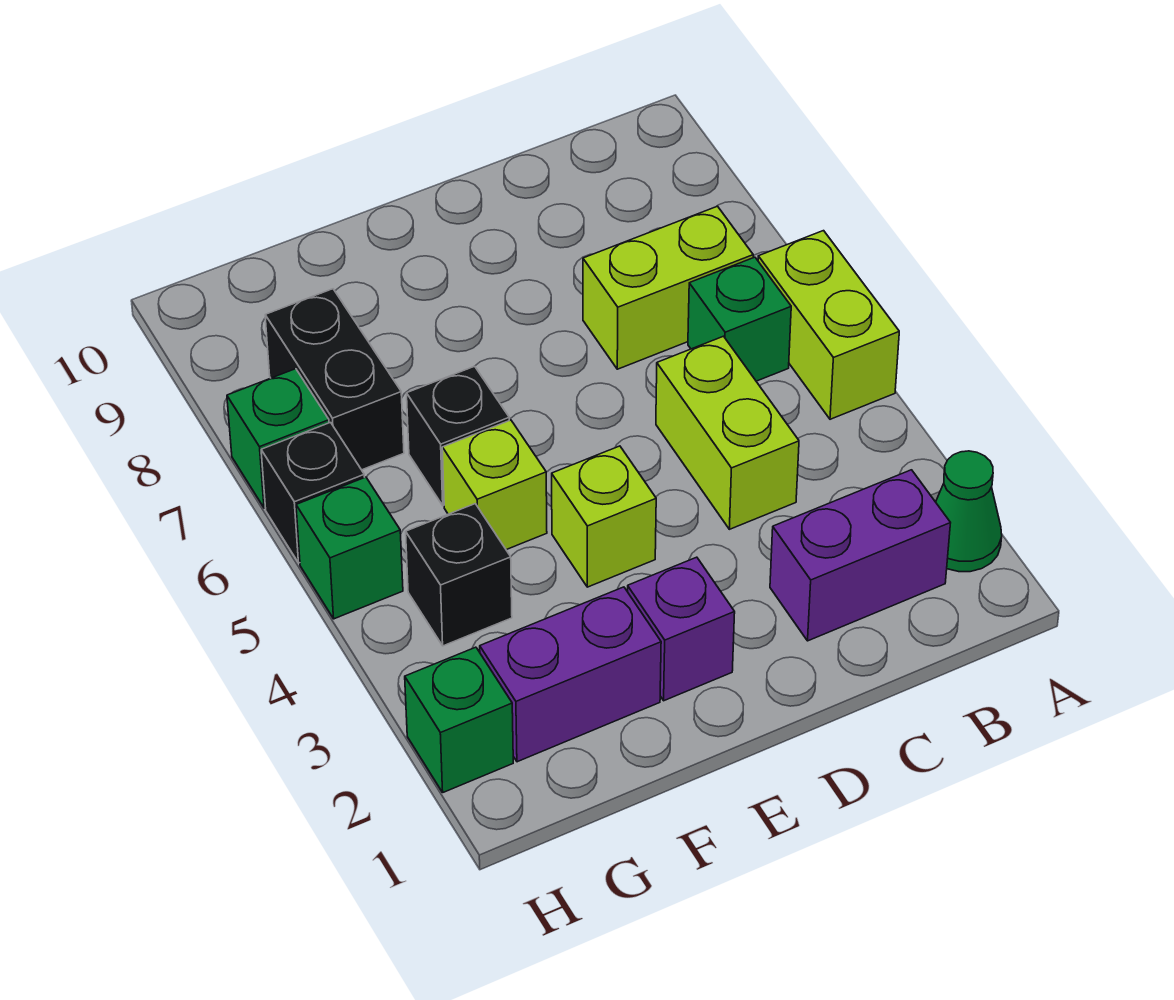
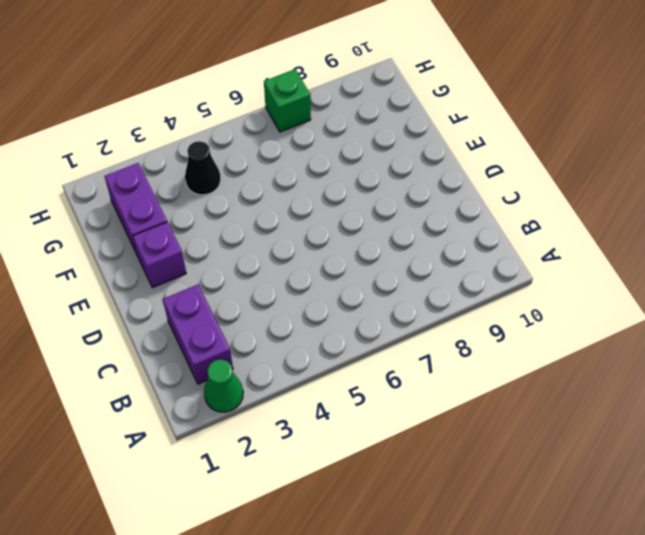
black 1x1 cone [185,141,221,195] -> black 1x1 brick [406,504,512,646]
none -> lime 1x2 brick [758,231,899,419]
none -> green 1x1 brick [688,257,791,381]
none -> lime 1x2 brick [583,206,753,369]

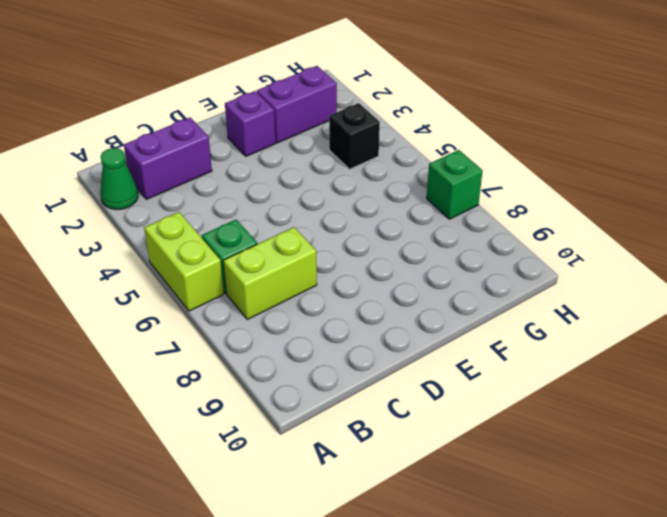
none -> lime 1x2 brick [656,336,799,529]
none -> lime 1x1 brick [552,446,656,587]
none -> lime 1x1 brick [442,420,547,550]

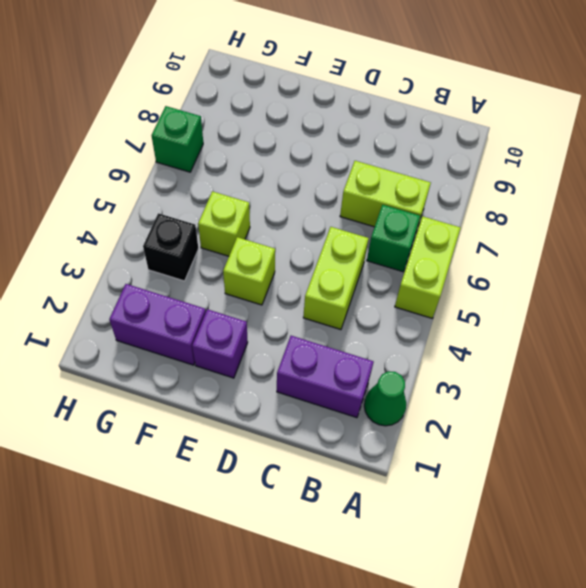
none -> black 1x1 brick [407,366,509,506]
none -> black 1x2 brick [265,289,404,470]
none -> green 1x1 brick [405,647,513,792]

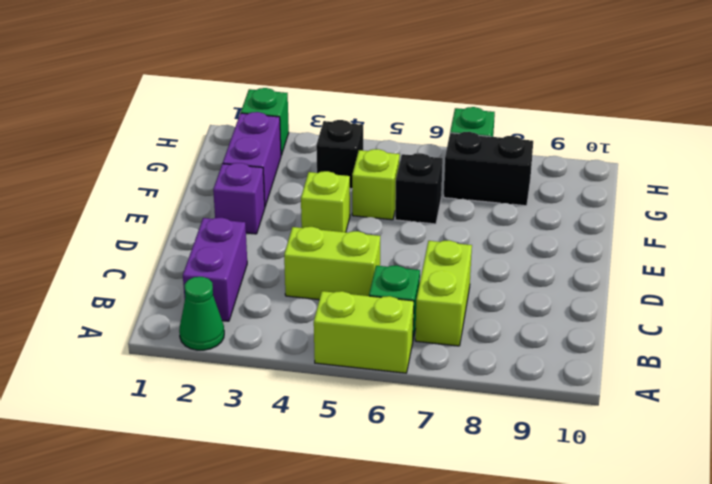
none -> green 1x1 brick [296,477,403,619]
none -> black 1x1 brick [261,423,364,563]

